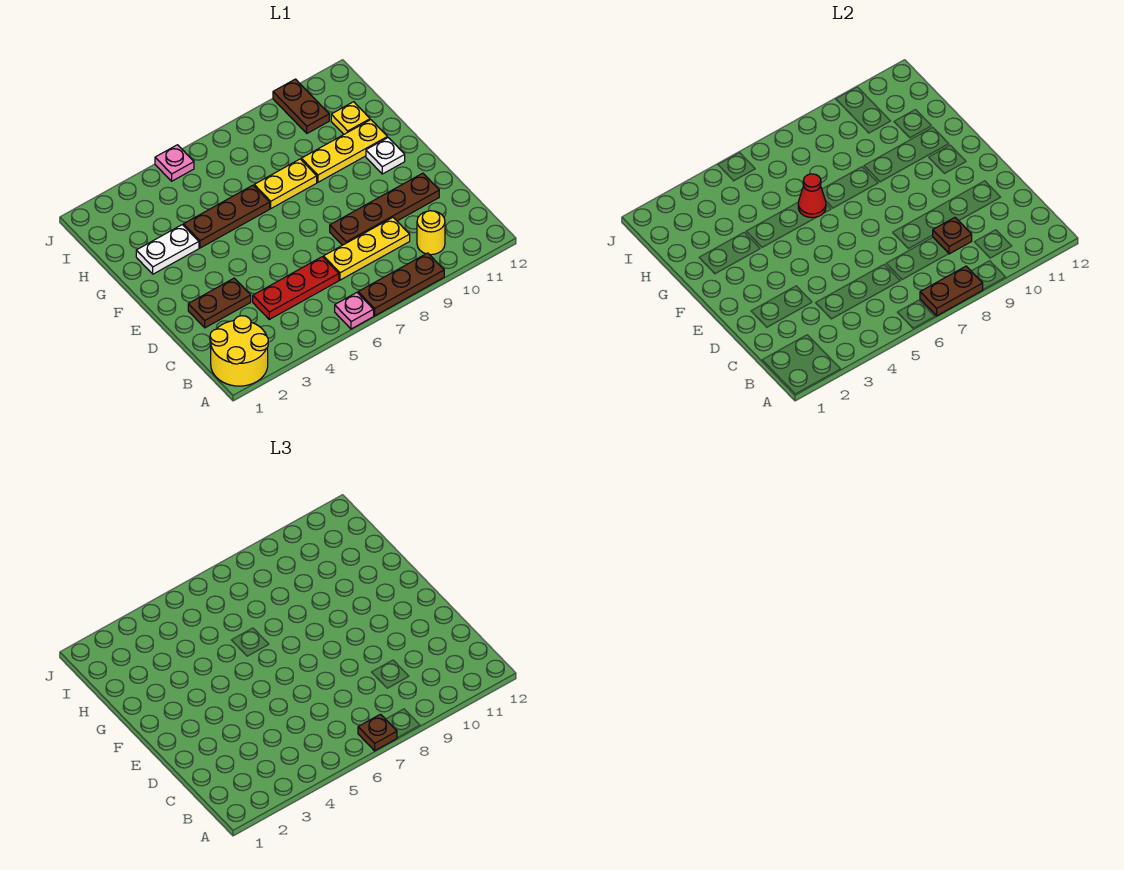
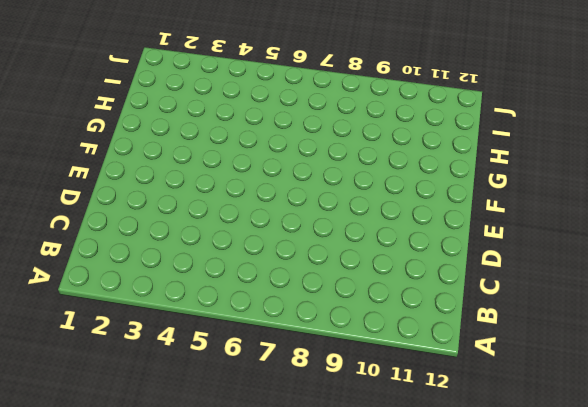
none -> yellow 2x2 round brick [210,316,268,386]
none -> pink 1x1 plate [335,293,374,329]
none -> brown 1x3 plate [358,253,444,316]

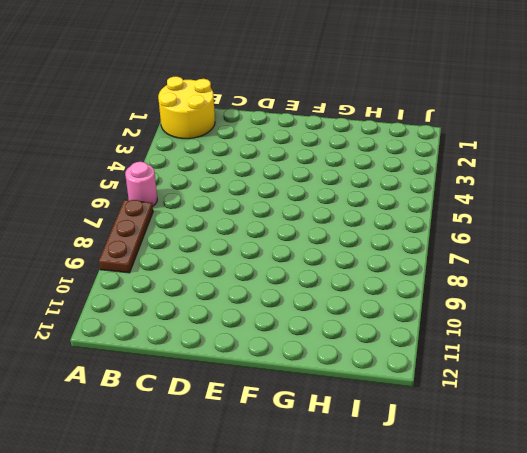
pink 1x1 round brick [125,162,157,206] -> pink 1x1 plate [335,293,374,329]
none -> yellow 1x1 round brick [417,211,445,255]
none -> red 1x3 plate [253,257,339,319]
none -> yellow 1x3 plate [324,218,410,280]

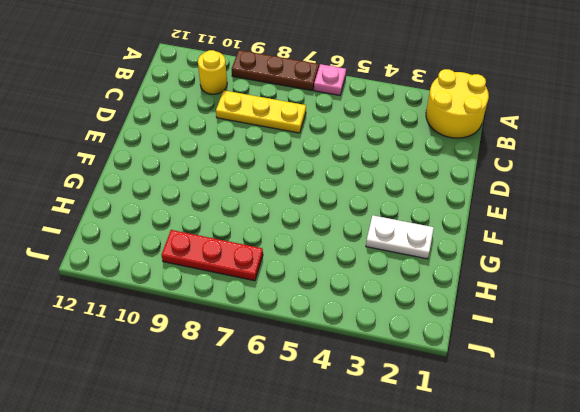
red 1x3 plate [161,230,263,281] -> red 1x3 plate moved to [253,257,339,319]
none -> brown 1x2 plate [188,278,251,328]
none -> brown 1x4 plate [330,173,439,245]
none -> white 1x1 plate [366,138,405,174]

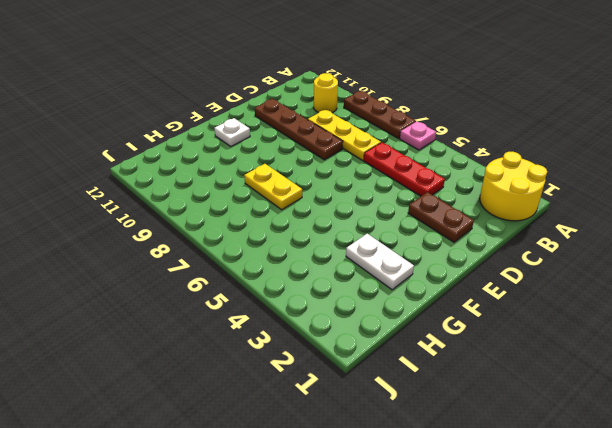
none -> brown 1x3 plate [183,185,270,248]
none -> yellow 1x3 plate [301,120,387,182]
none -> yellow 1x1 plate [331,102,370,134]

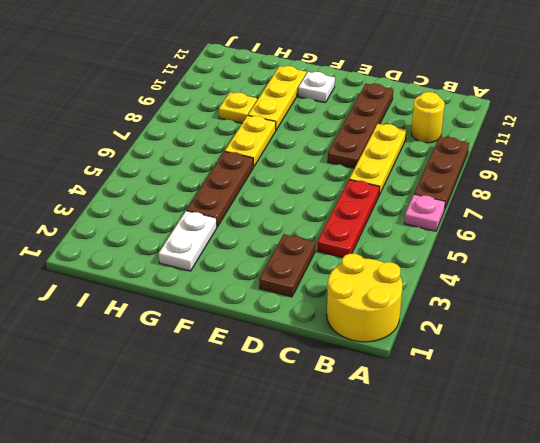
yellow 1x1 plate [219,92,257,123] -> yellow 1x1 plate moved to [331,102,370,134]
none -> brown 1x2 plate [273,79,329,133]
none -> pink 1x1 plate [155,145,194,181]
none -> brown 1x2 plate [920,266,983,316]

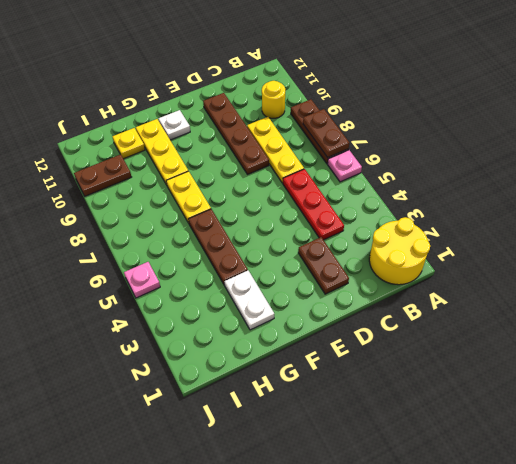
none -> brown 1x1 plate [933,218,972,254]
none -> red 1x1 cone [798,174,826,218]
none -> brown 1x1 plate [358,714,397,751]

